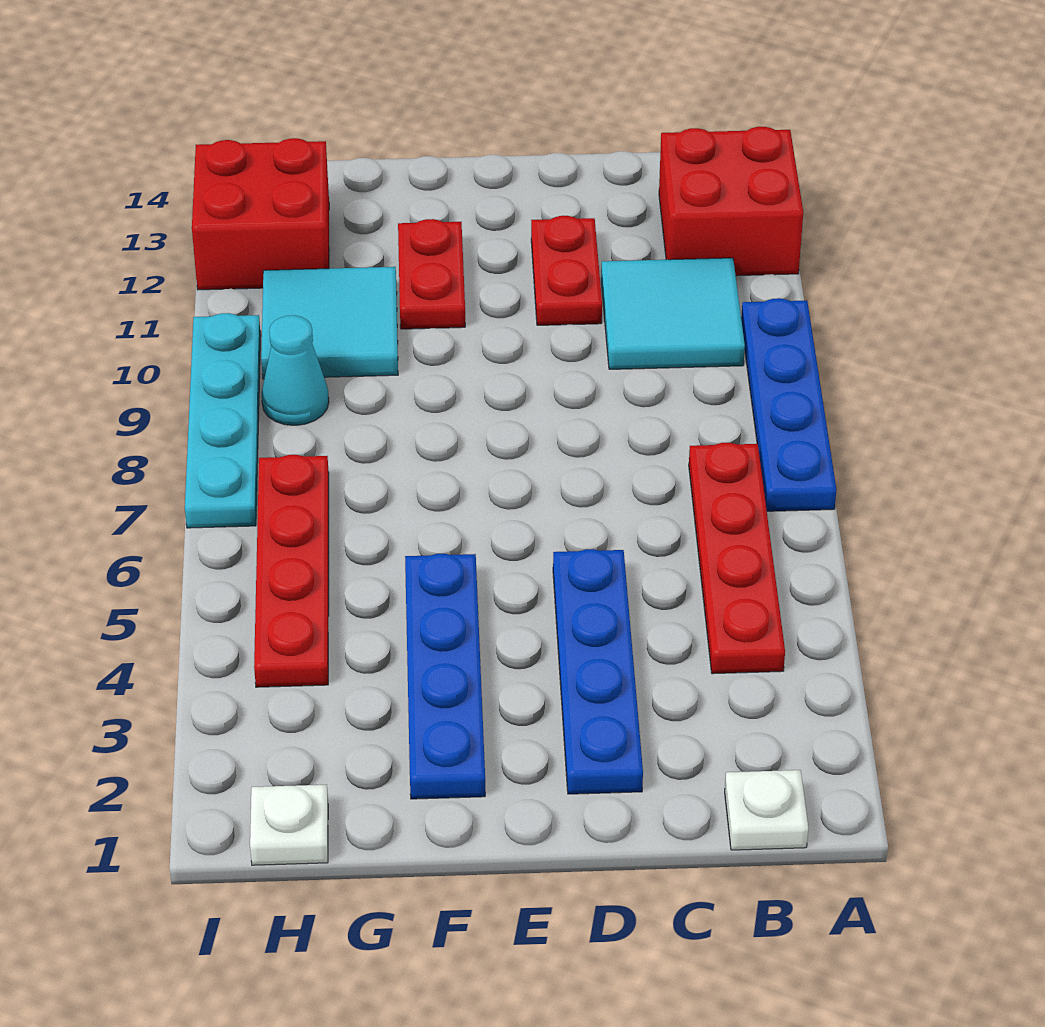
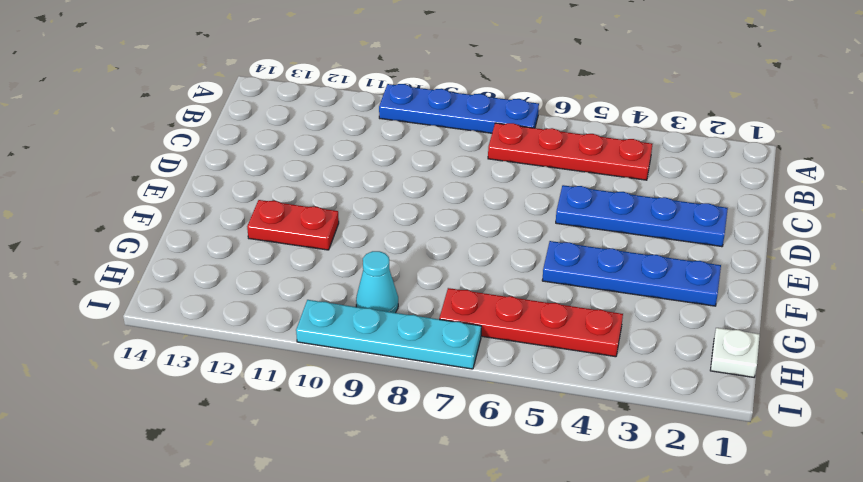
none -> red 2x2 brick [659,127,803,276]
none -> white 1x1 plate [725,770,808,850]
none -> cyan 2x2 tile [601,258,745,369]

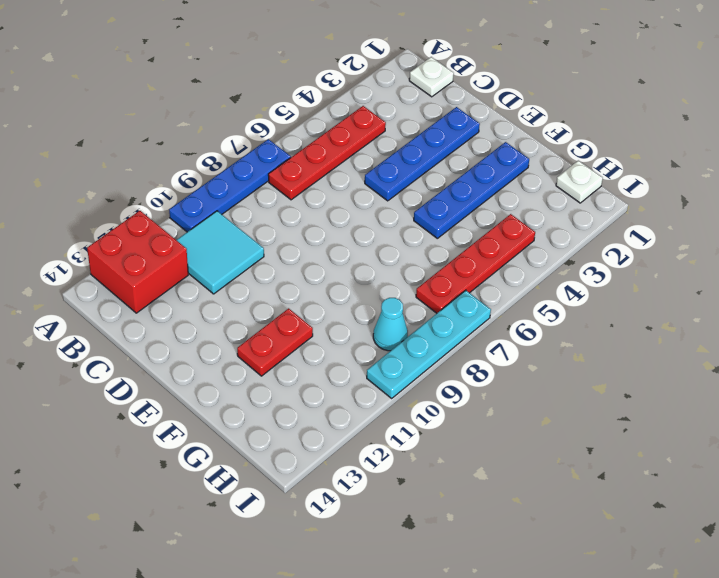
none -> red 1x2 plate [531,216,602,325]
none -> cyan 2x2 tile [261,267,398,379]
none -> red 2x2 brick [192,138,329,290]

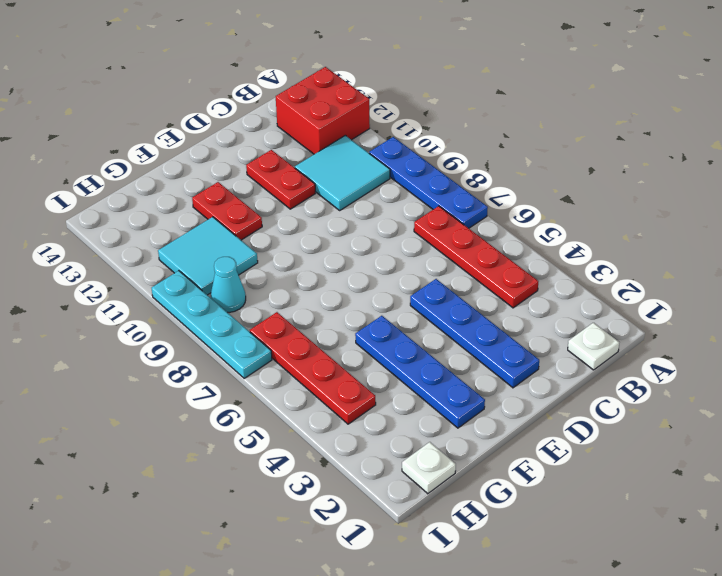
none -> red 2x2 brick [192,138,329,290]

